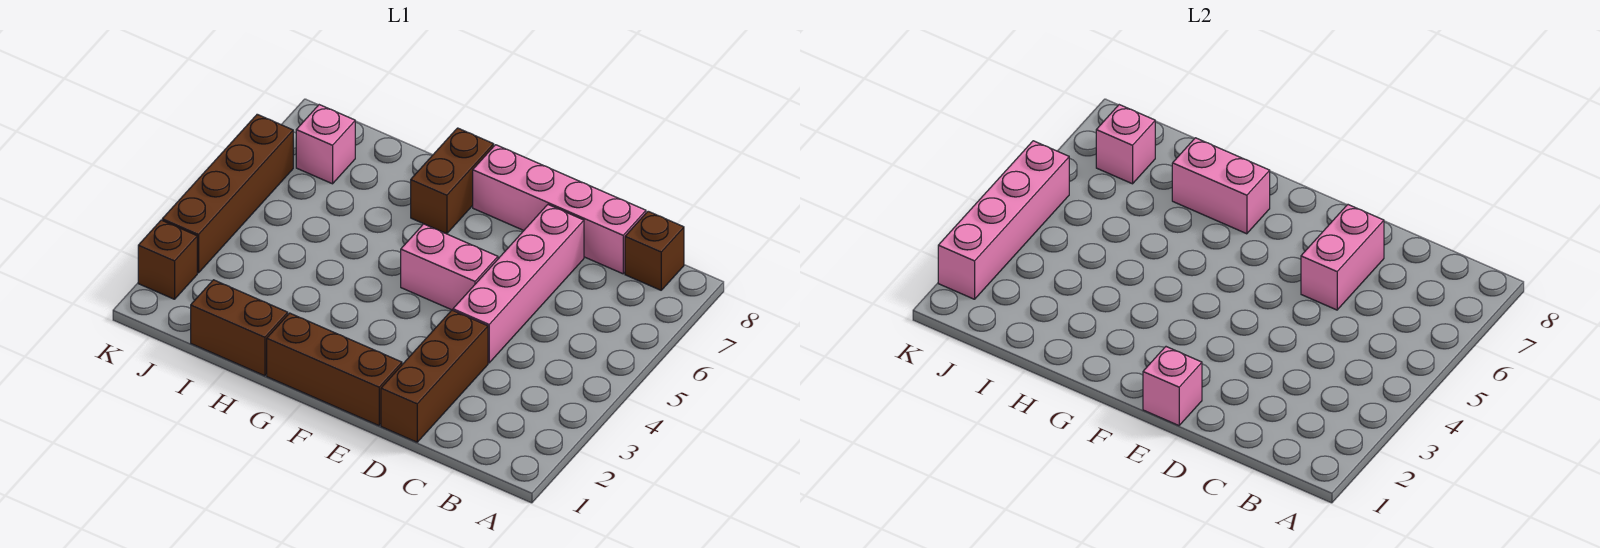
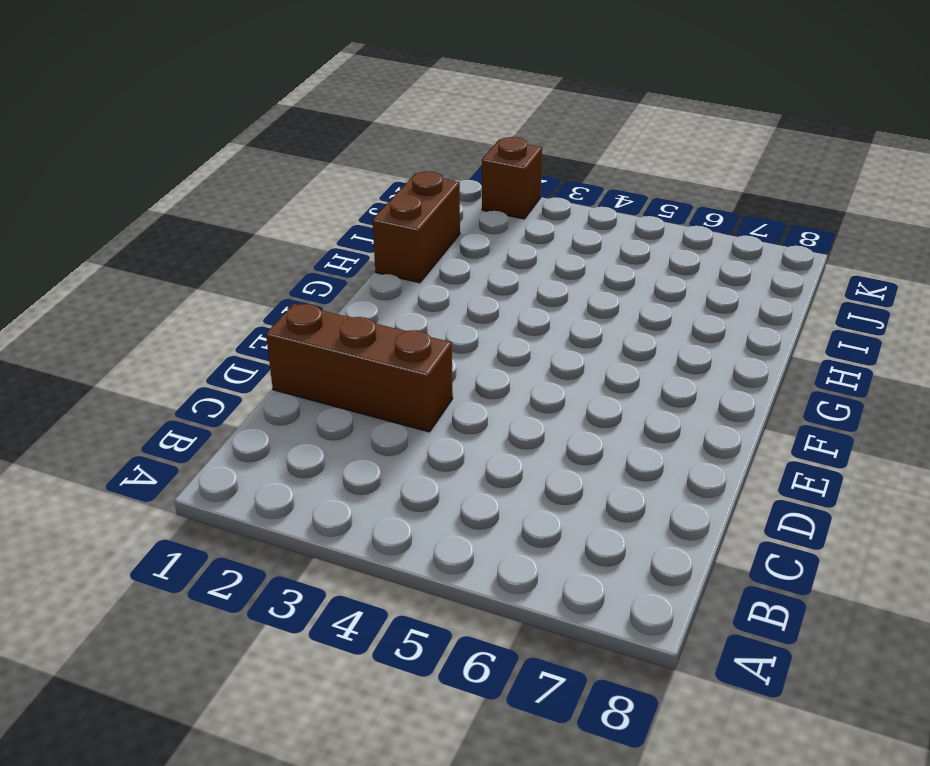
none -> brown 1x1 brick [625,211,684,290]
none -> pink 1x4 brick [473,145,646,274]
none -> pink 1x4 brick [453,205,584,363]

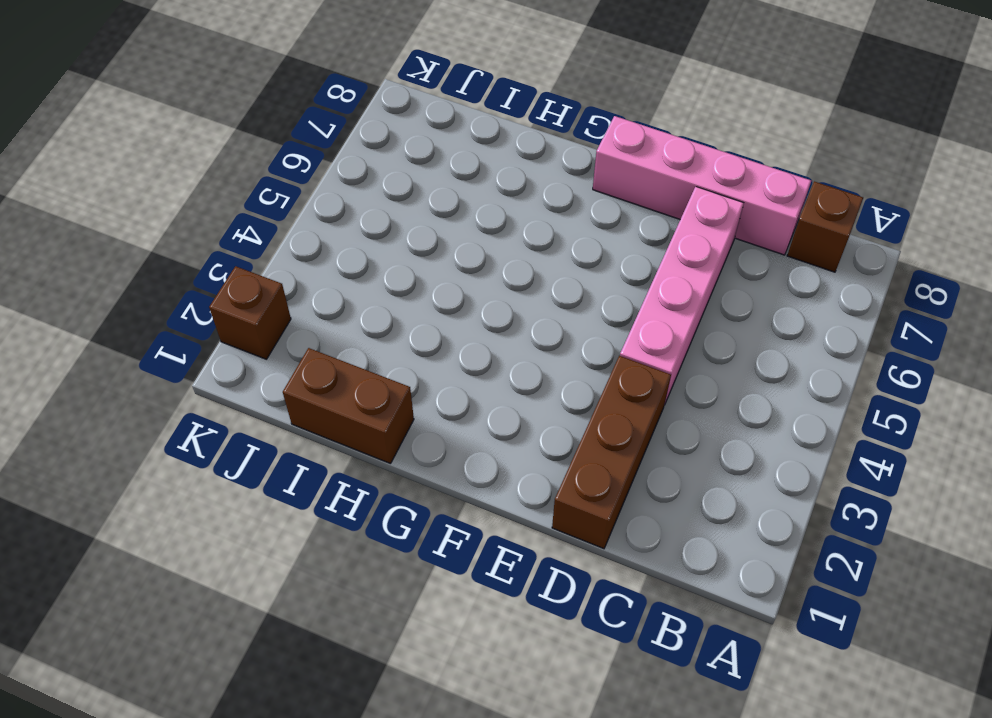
none -> brown 1x3 brick [267,313,402,426]
none -> pink 1x2 brick [401,224,498,310]
none -> brown 1x2 brick [411,128,494,234]

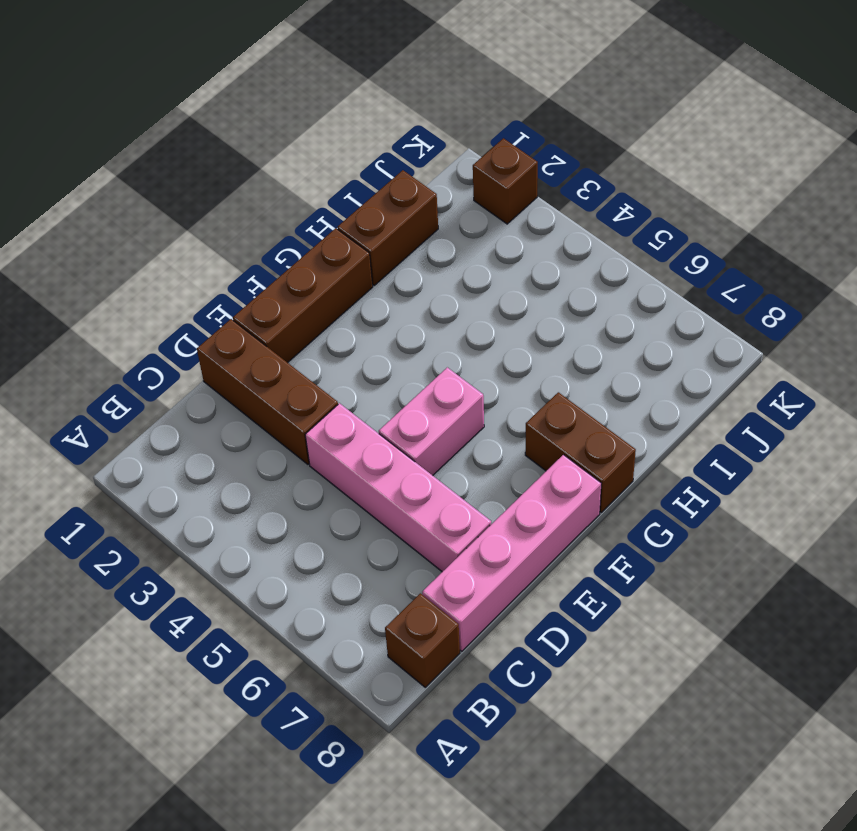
none -> pink 1x1 brick [296,105,355,184]
none -> brown 1x4 brick [162,114,293,273]
none -> pink 1x2 brick [1301,205,1384,310]

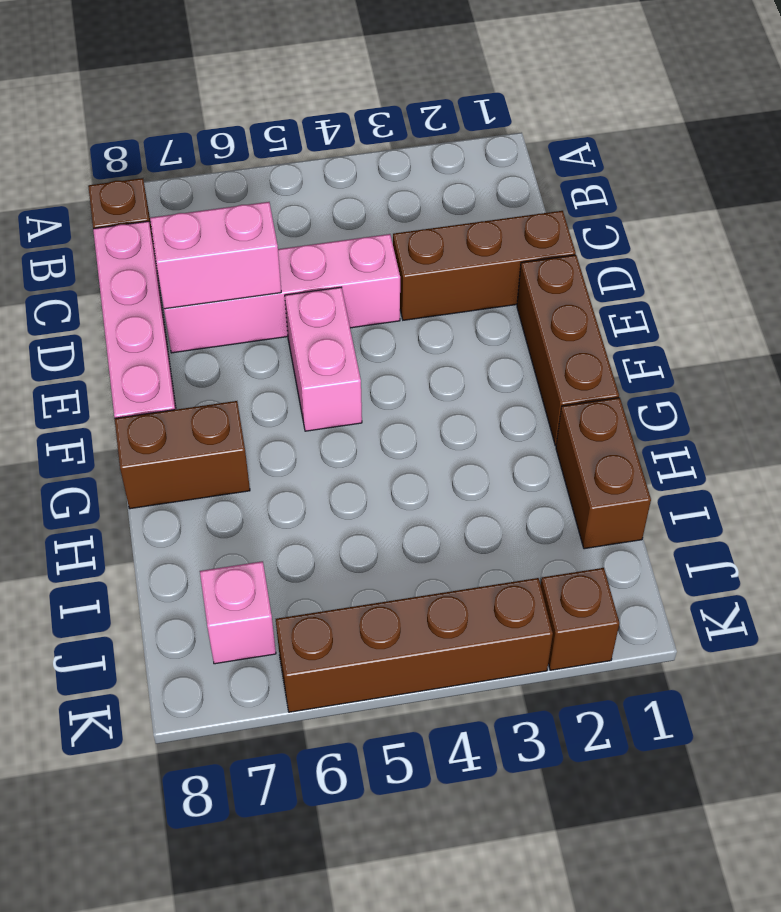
none -> pink 1x1 brick [1143,347,1202,426]
none -> pink 1x2 brick [1172,138,1270,234]
none -> pink 1x1 brick [1096,105,1155,184]

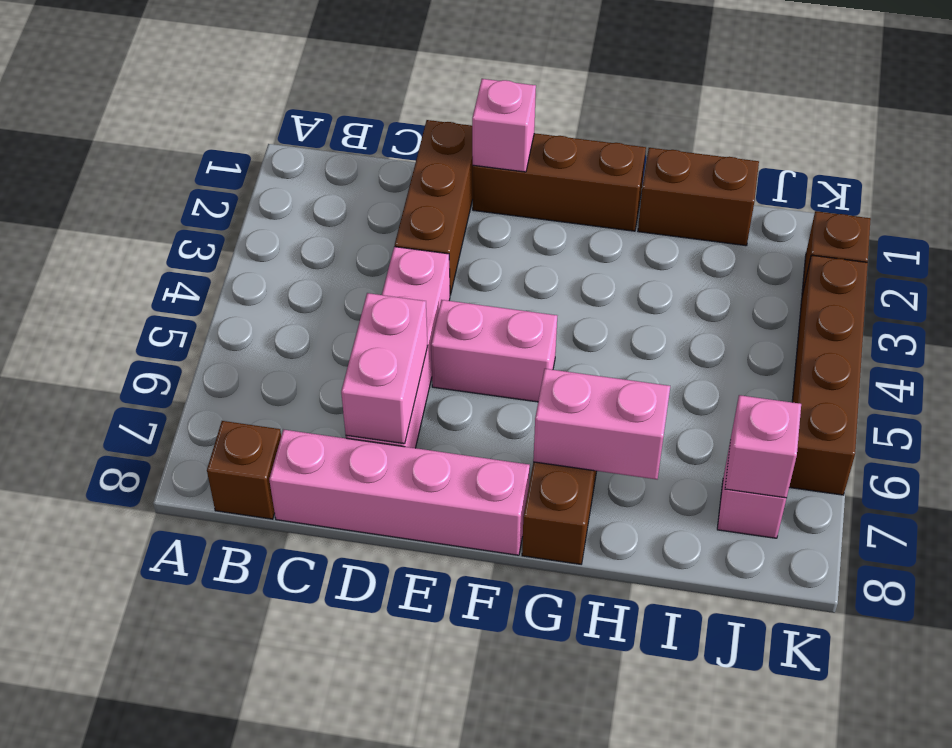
none -> pink 1x4 brick [938,141,1069,299]

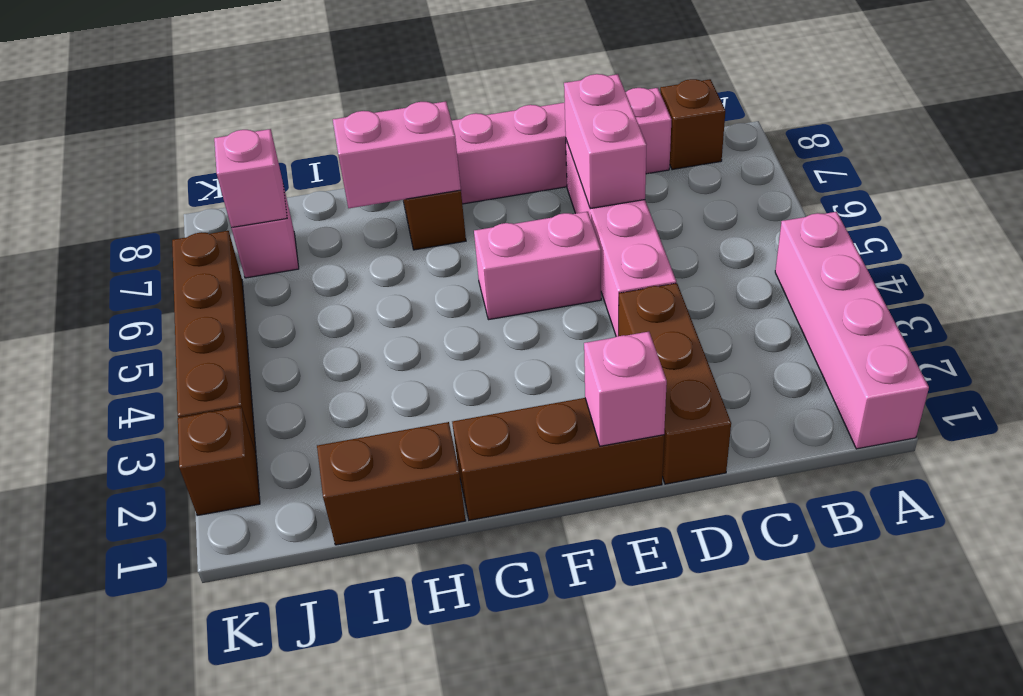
pink 1x4 brick [775,212,929,449] -> pink 1x4 brick moved to [938,141,1069,299]

